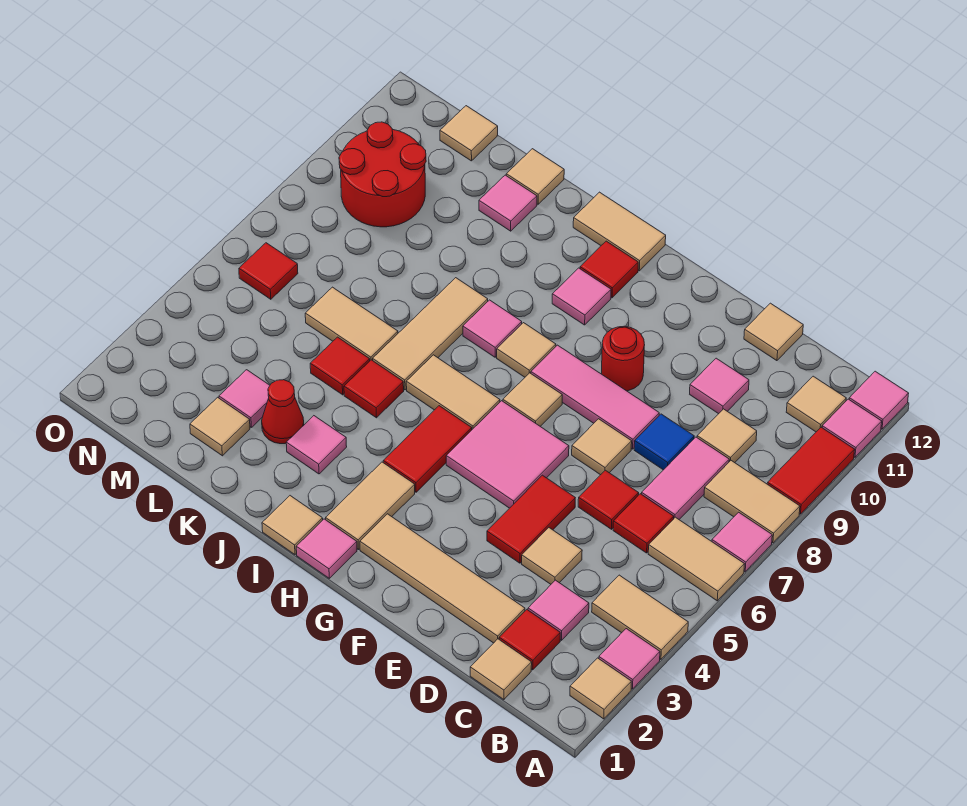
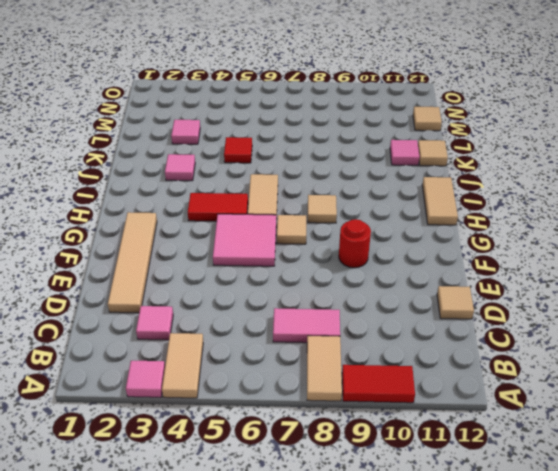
none -> tan 1x1 tile [570,658,631,719]
none -> tan 1x2 tile [648,517,744,601]
none -> pink 1x1 tile [712,512,772,572]
none -> pink 1x1 tile [822,399,882,457]

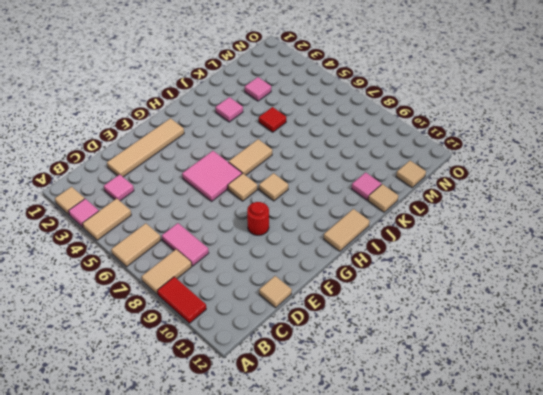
none -> pink 1x1 tile [712,512,772,572]
none -> pink 1x1 tile [822,399,882,457]
none -> pink 1x1 tile [849,371,909,429]
none -> tan 1x1 tile [786,376,846,432]

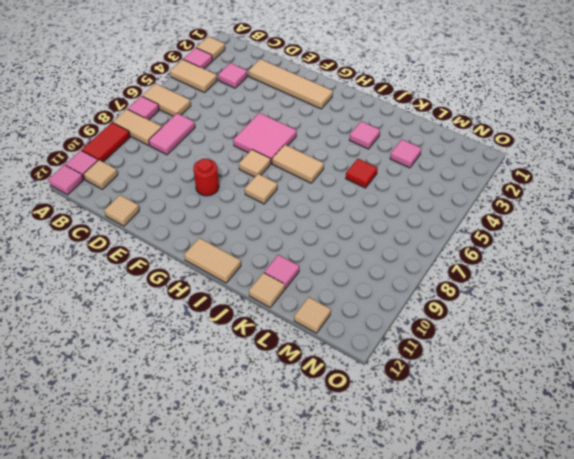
none -> tan 1x1 tile [470,639,532,700]
none -> red 1x1 tile [499,610,560,670]
none -> red 1x1 tile [613,494,674,553]
none -> tan 1x1 tile [697,409,757,463]

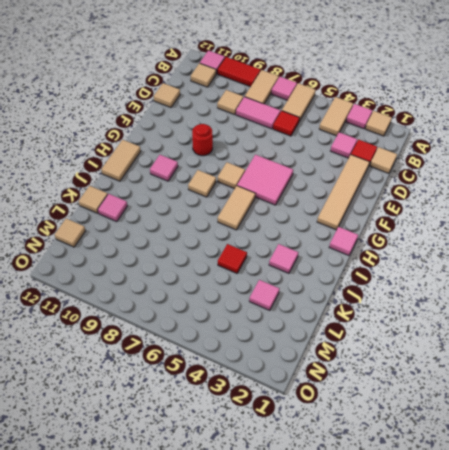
none -> pink 1x1 tile [849,371,909,429]
none -> tan 1x1 tile [522,528,582,584]
none -> red 1x1 tile [578,470,639,529]
none -> blue 1x1 tile [634,414,694,470]

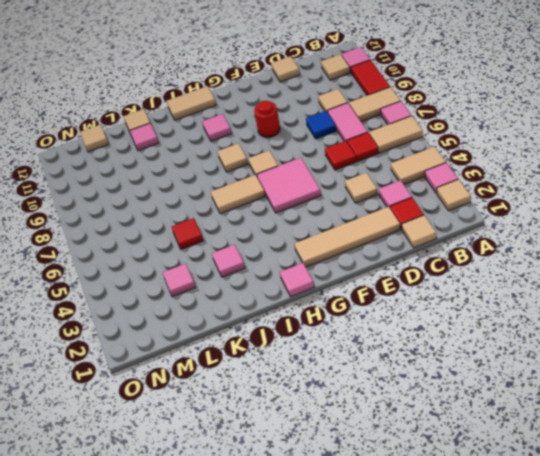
none -> pink 1x1 tile [849,371,909,429]
none -> pink 1x1 tile [690,358,749,414]
none -> red 1x2 tile [487,475,575,563]
none -> tan 1x1 tile [572,419,632,475]

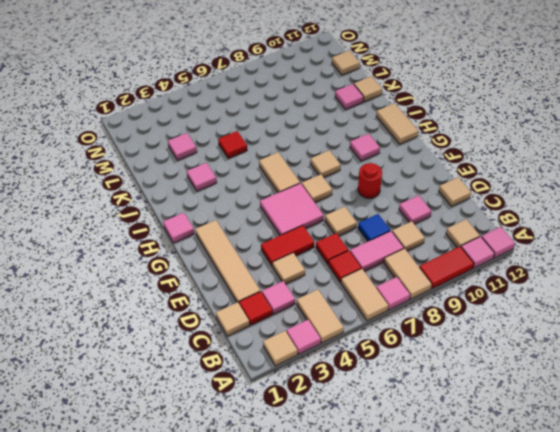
none -> pink 1x3 tile [531,345,659,449]
none -> tan 1x2 tile [326,462,415,550]
none -> red 1x2 tile [383,406,472,492]
none -> red 1x1 tile [580,241,638,298]

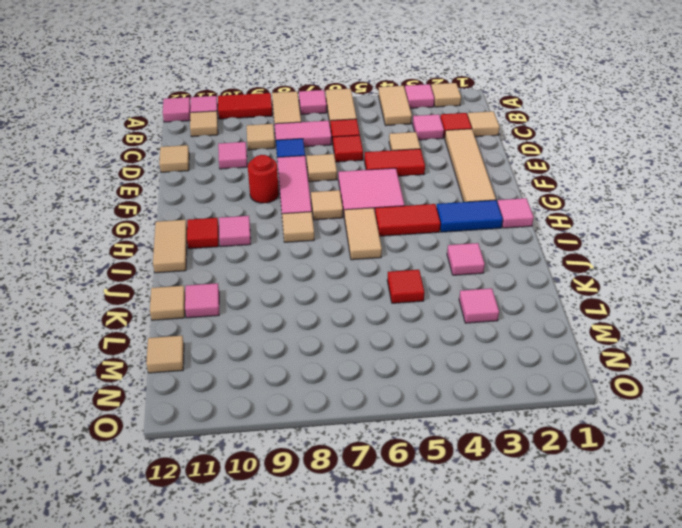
blue 1x2 tile [437,200,503,232] -> tan 1x2 tile [326,462,415,550]
none -> tan 1x1 tile [262,496,323,554]
none -> pink 1x1 tile [463,300,522,357]
none -> red 1x1 tile [344,360,404,418]
none -> tan 1x3 tile [373,278,488,390]

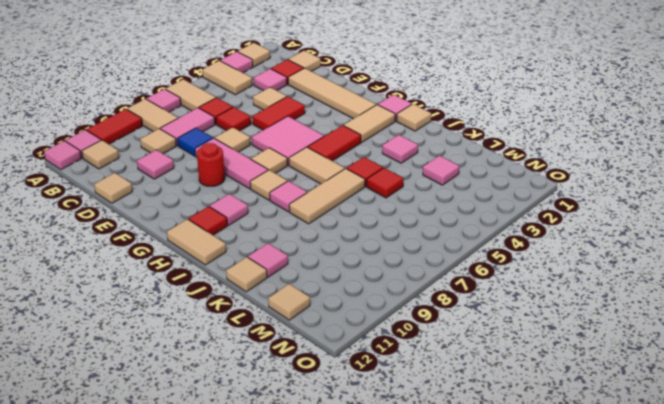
none -> red 1x1 cone [262,380,304,444]
none -> tan 1x2 tile [305,287,398,360]
none -> tan 1x1 tile [190,397,250,456]
none -> red 2x2 round brick [339,122,426,227]

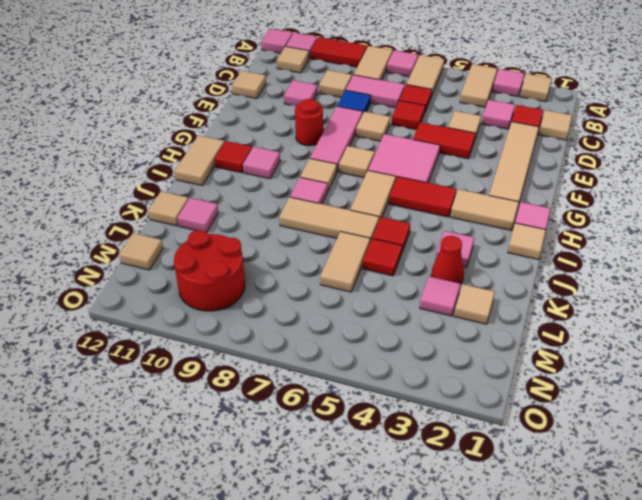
none -> red 1x1 tile [239,243,298,299]

